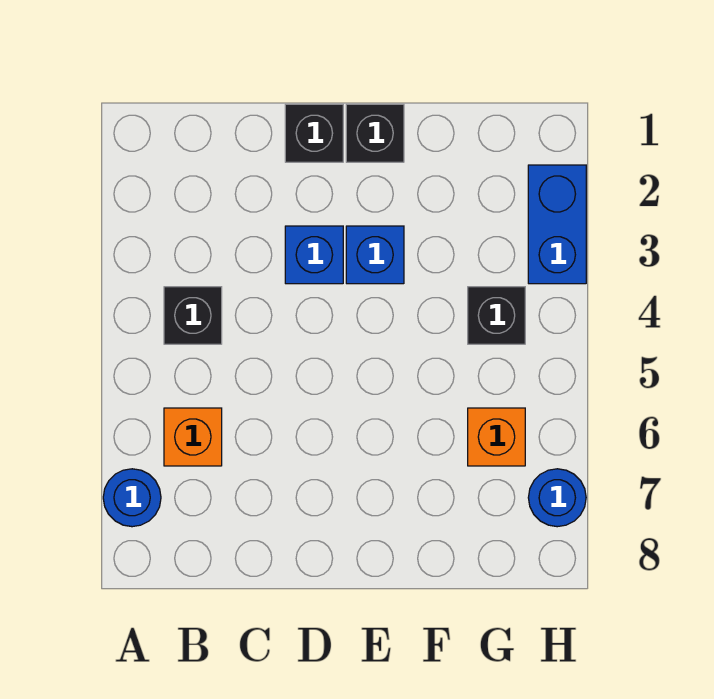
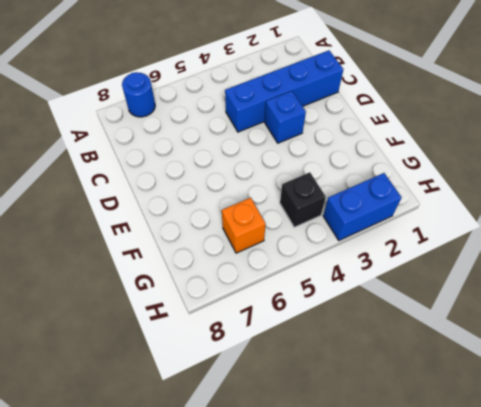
blue 1x4 brick [225,50,343,132] -> none
none -> black 1x1 brick [164,287,222,344]
none -> orange 1x1 brick [164,408,222,466]

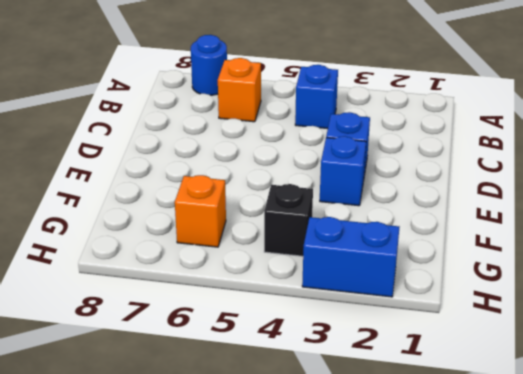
blue 1x1 brick [295,65,338,129] -> black 1x1 brick [164,287,222,344]
none -> black 1x1 brick [285,104,343,162]
none -> black 1x1 brick [346,104,404,162]

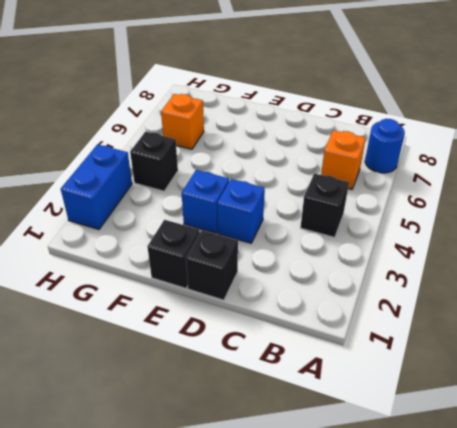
none -> blue 1x1 round brick [528,469,586,527]

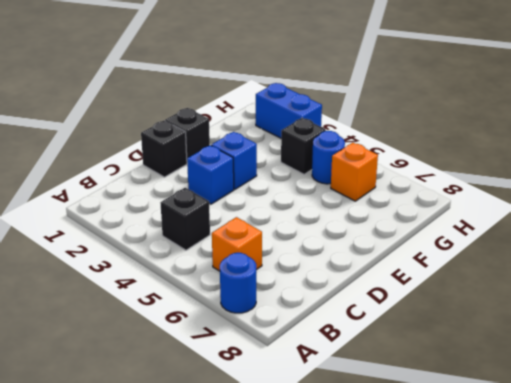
blue 1x1 round brick [312,131,345,184] -> blue 1x1 round brick moved to [528,469,586,527]

